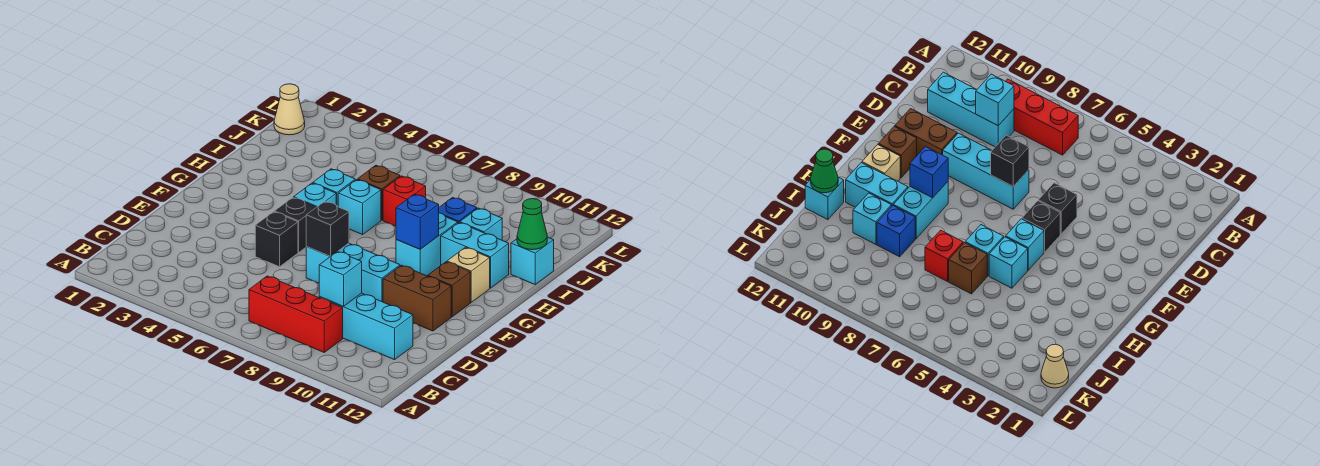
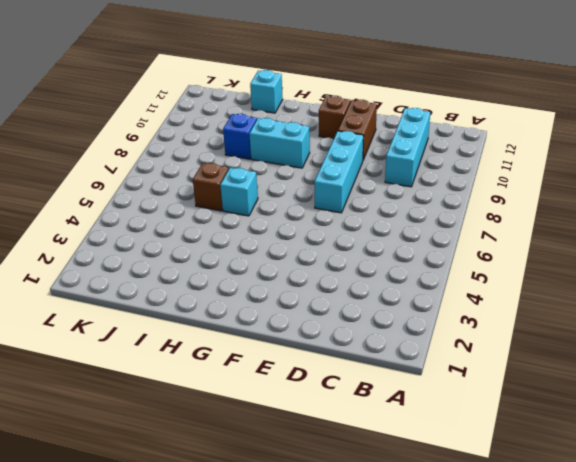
none -> red 1x3 brick [249,276,343,352]
none -> black 1x1 brick [255,212,298,267]
none -> black 1x1 brick [274,197,316,252]

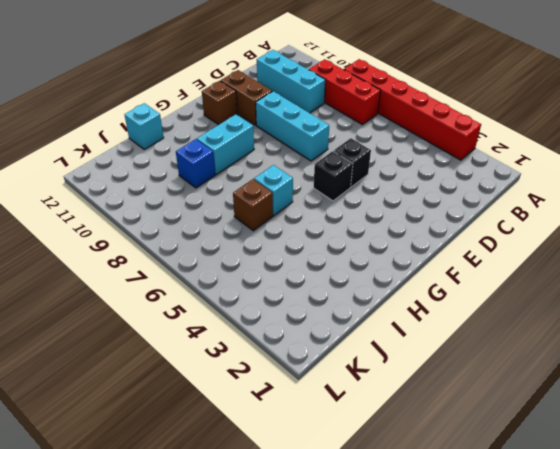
red 1x6 brick [344,59,481,160] -> none
none -> cyan 1x1 brick [294,183,336,207]
none -> tan 1x1 brick [447,247,490,302]
none -> cyan 1x1 brick [313,169,355,207]

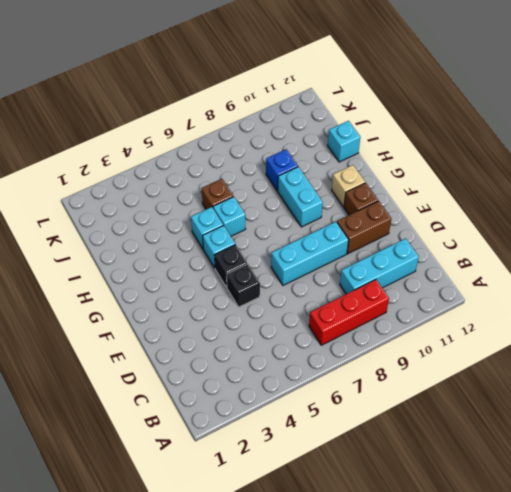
none -> cyan 1x2 brick [441,222,509,288]
none -> red 1x1 brick [383,176,426,226]
none -> cyan 1x1 brick [460,208,502,240]

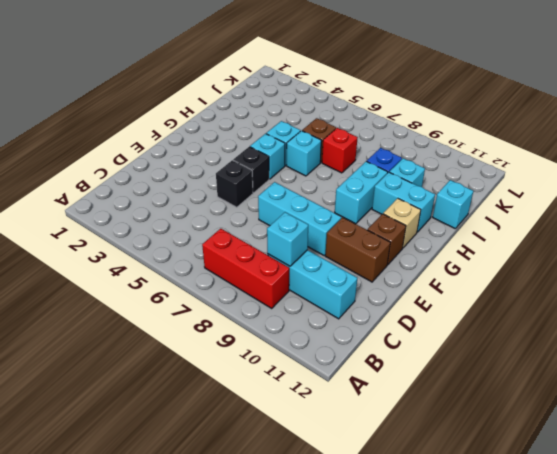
none -> tan 1x1 cone [274,84,305,135]
none -> black 1x1 brick [306,201,349,256]
none -> blue 1x1 brick [396,194,439,249]

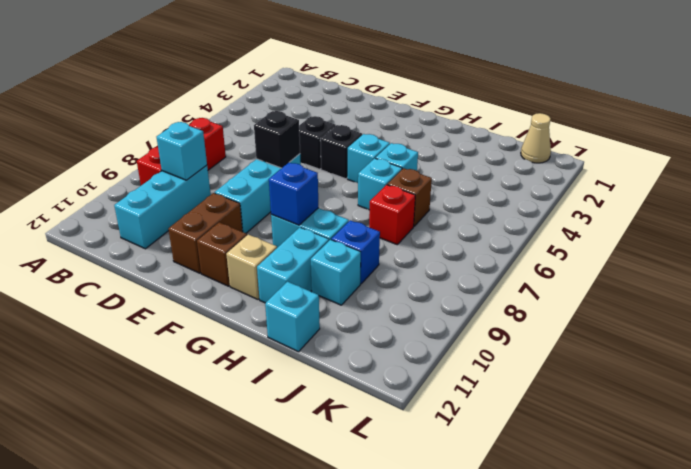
none -> green 1x1 cone [517,199,547,250]

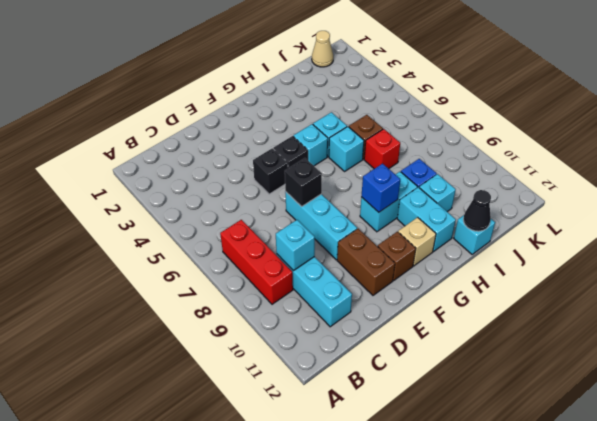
black 1x1 cone [463,190,491,231] -> green 1x1 cone [517,199,547,250]

